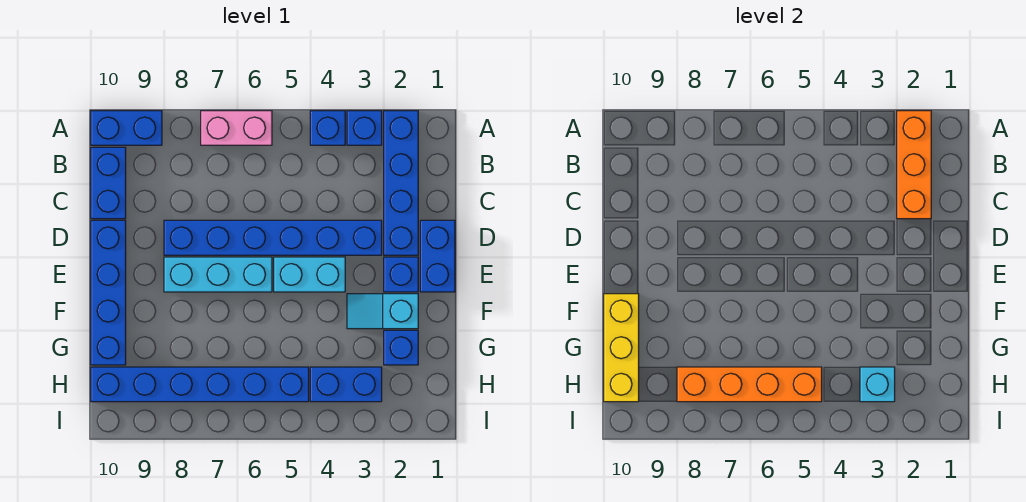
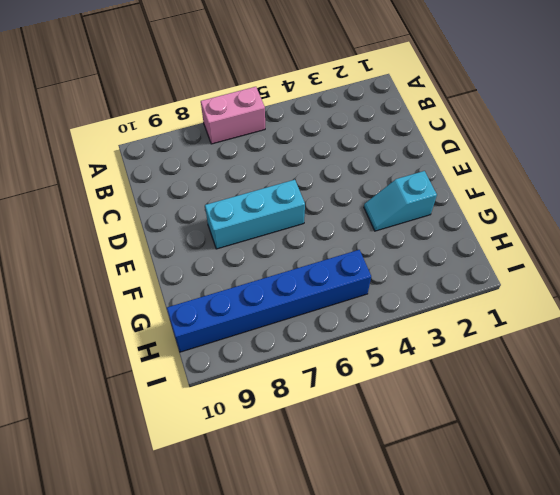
none -> blue 1x4 brick [384,111,418,255]
none -> blue 1x1 brick [347,111,382,145]
none -> blue 1x1 brick [310,111,345,145]

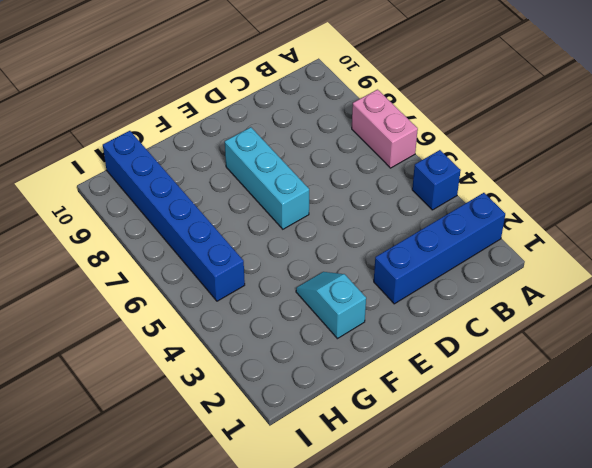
none -> blue 1x1 brick [347,111,382,145]
none -> blue 1x2 brick [91,111,162,145]
none -> blue 1x2 brick [91,147,126,219]

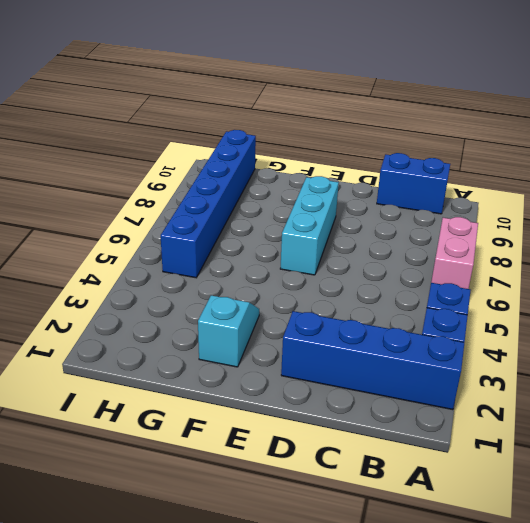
none -> blue 1x2 brick [91,111,162,145]
none -> blue 1x2 brick [420,220,455,292]
none -> blue 1x6 brick [164,220,382,255]

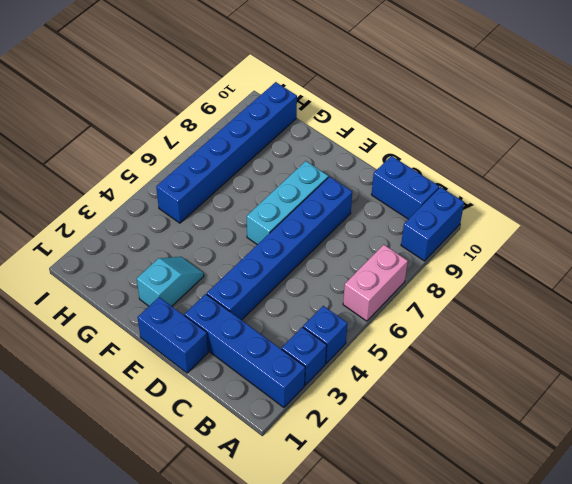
none -> blue 1x4 brick [91,220,126,365]
none -> blue 1x1 brick [384,257,418,292]
none -> cyan 1x2 brick [274,257,345,292]

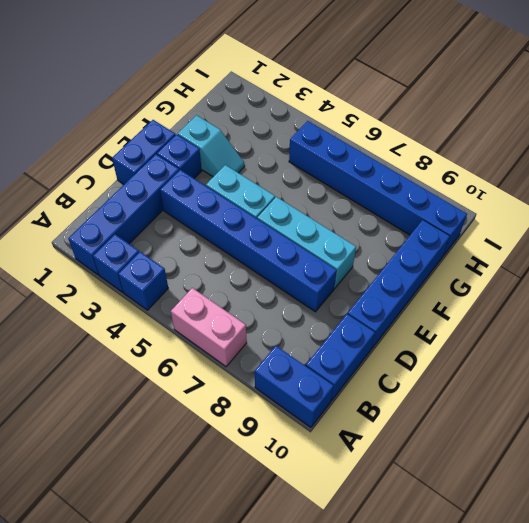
none -> blue 1x1 brick [384,330,418,365]
none -> blue 1x2 brick [310,367,382,402]
none -> orange 1x3 brick [897,111,931,219]

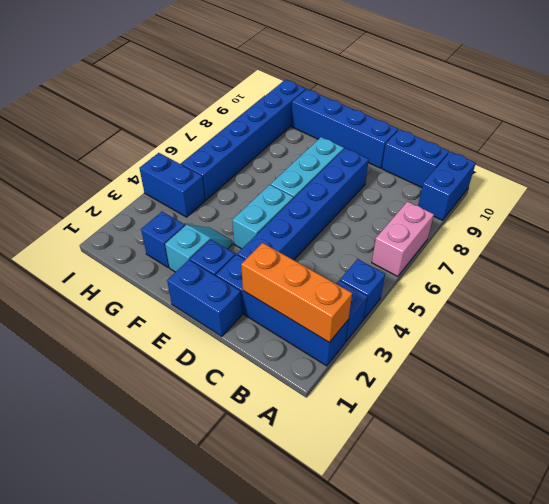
blue 1x2 brick [139,153,205,217] -> blue 1x2 brick turned to [310,367,382,402]
none -> yellow 1x3 brick [604,294,639,402]
none -> cyan 1x1 brick [860,367,895,402]
none -> orange 1x4 brick [677,367,822,402]

